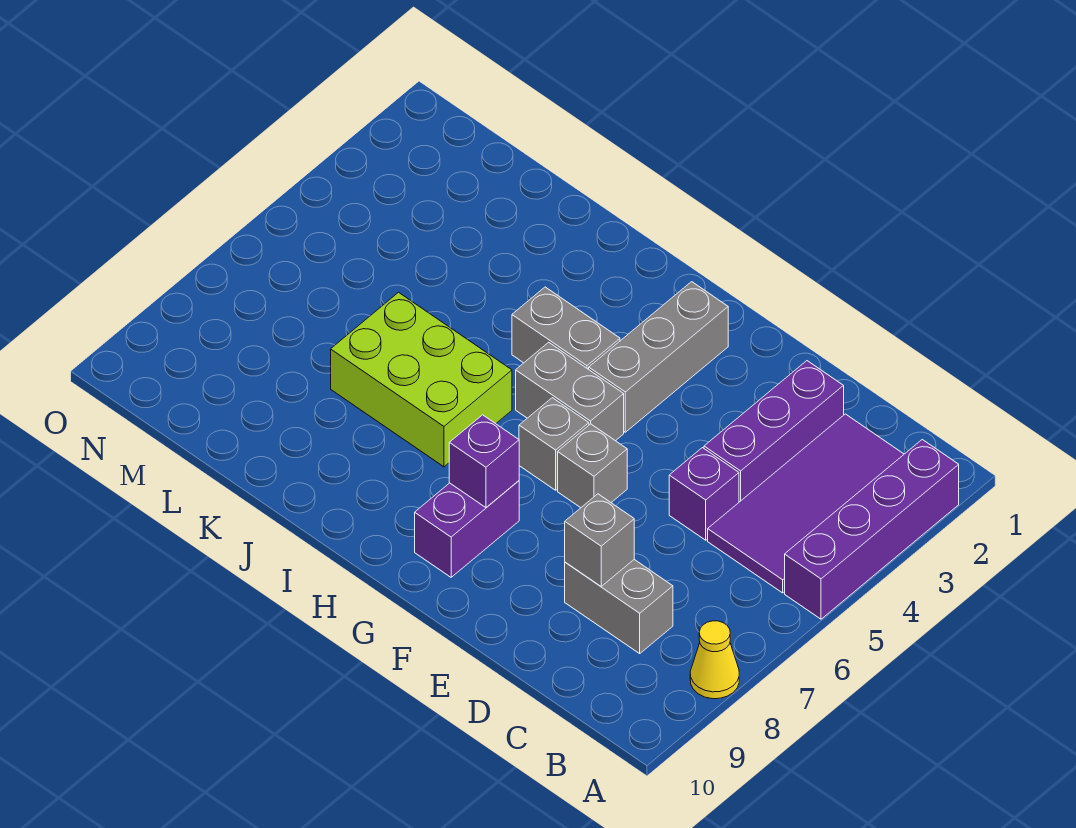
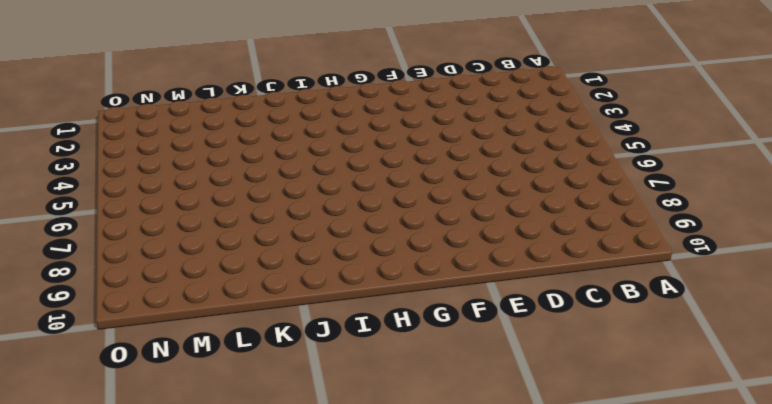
none -> purple 1x4 brick [785,440,959,619]
none -> yellow 1x1 cone [690,621,739,699]
none -> purple 2x4 tile [708,414,904,593]

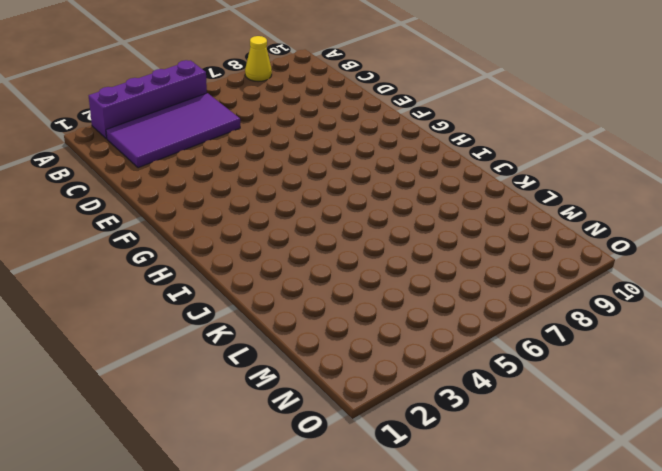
none -> grey 1x2 brick [565,560,673,653]
none -> purple 1x3 brick [704,361,844,502]
none -> purple 1x1 brick [669,448,739,540]

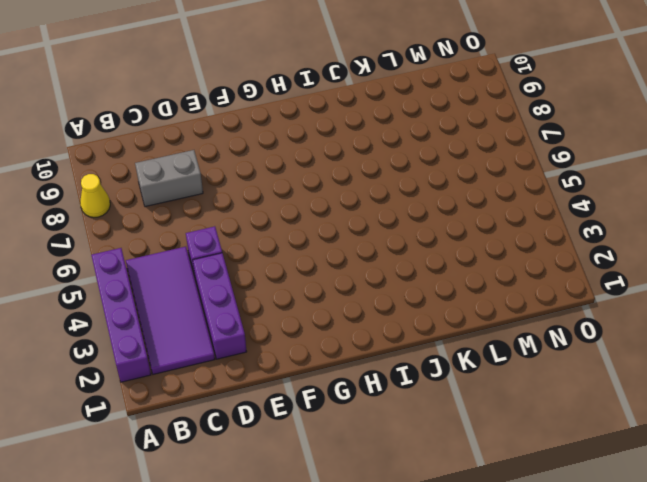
none -> grey 1x1 brick [558,424,627,508]
none -> grey 1x3 brick [589,282,728,432]
none -> grey 1x2 brick [516,342,624,441]

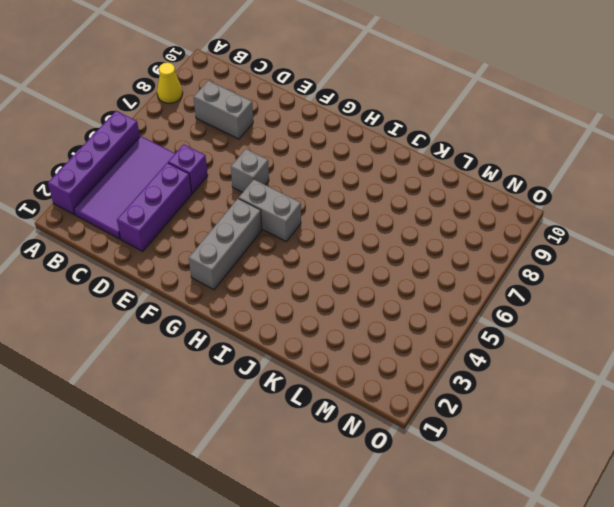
none -> grey 1x1 brick [519,398,589,490]
none -> purple 1x2 brick [415,481,519,577]
none -> grey 1x2 brick [512,287,620,369]

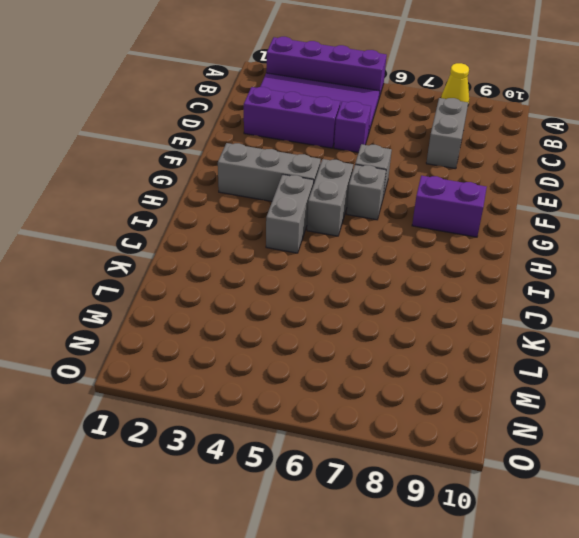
none -> lime 2x3 brick [331,292,512,467]
none -> grey 1x1 brick [565,494,634,586]
none -> purple 1x1 brick [449,415,519,507]

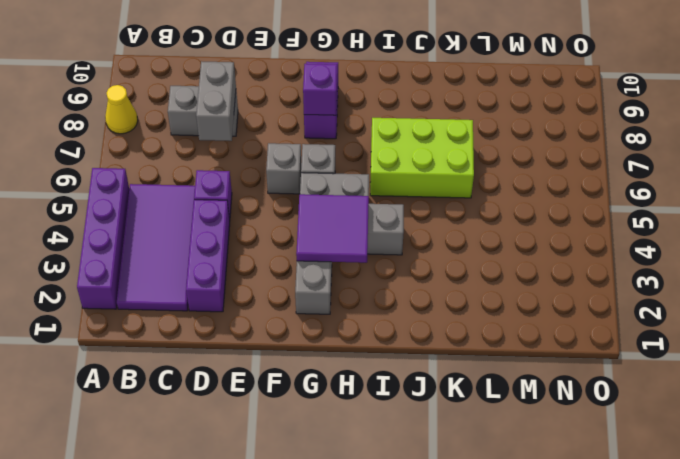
grey 1x2 brick [196,61,236,141] -> grey 1x1 brick [565,494,634,586]
purple 2x2 tile [296,194,369,263] -> none

